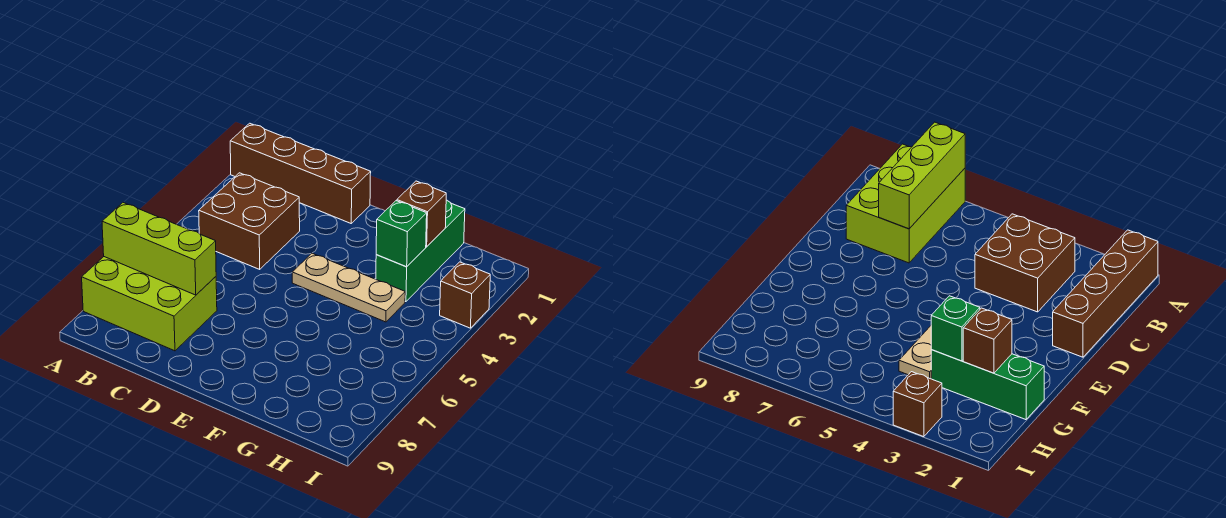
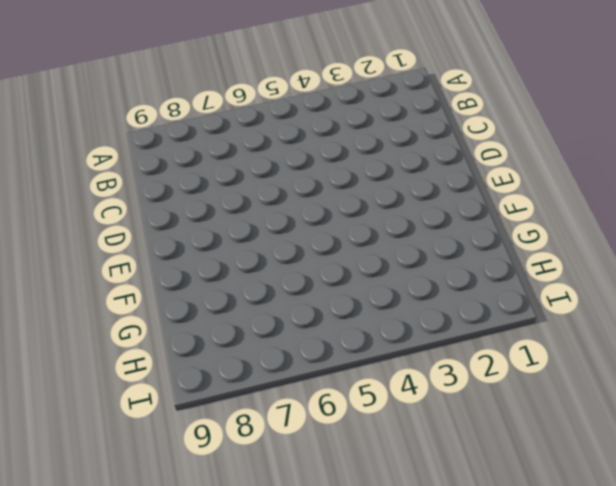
none -> brown 1x4 brick [230,123,371,223]
none -> lime 2x3 brick [82,257,217,351]

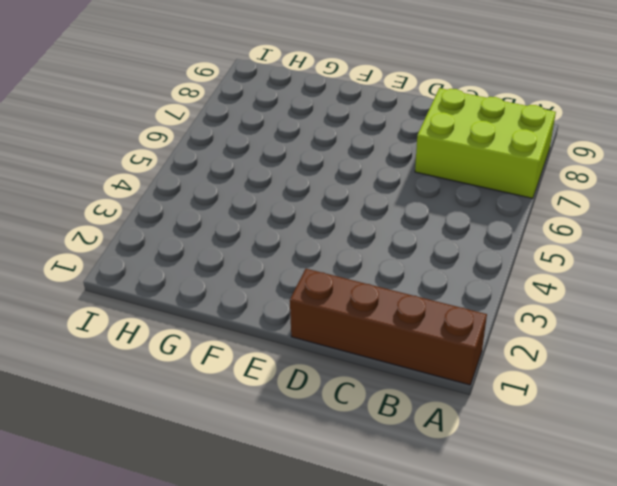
none -> brown 2x2 brick [199,173,300,269]
none -> tan 1x3 plate [292,253,405,322]

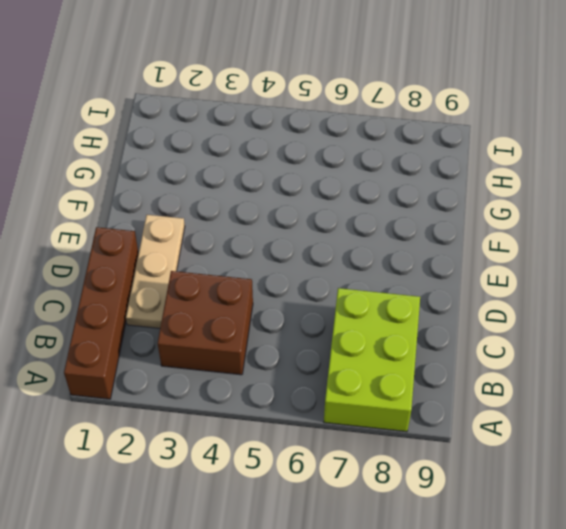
tan 1x3 plate [126,215,185,328] -> tan 1x3 plate moved to [292,253,405,322]
none -> green 1x3 brick [376,200,465,302]
none -> brown 1x1 brick [440,262,490,328]

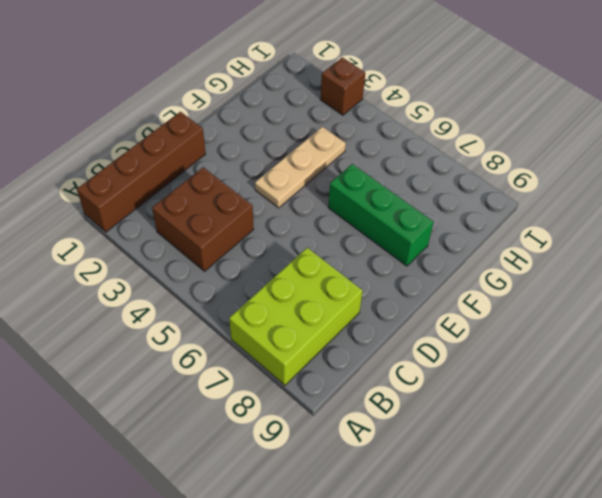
green 1x3 brick [328,164,434,266] -> green 1x3 brick moved to [376,200,465,302]
none -> lime 1x3 brick [102,203,216,295]
none -> brown 1x1 brick [397,181,446,247]

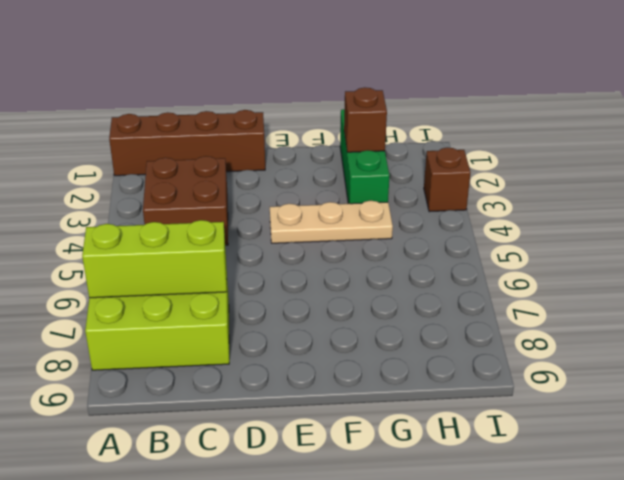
none -> green 1x1 brick [376,201,427,267]

